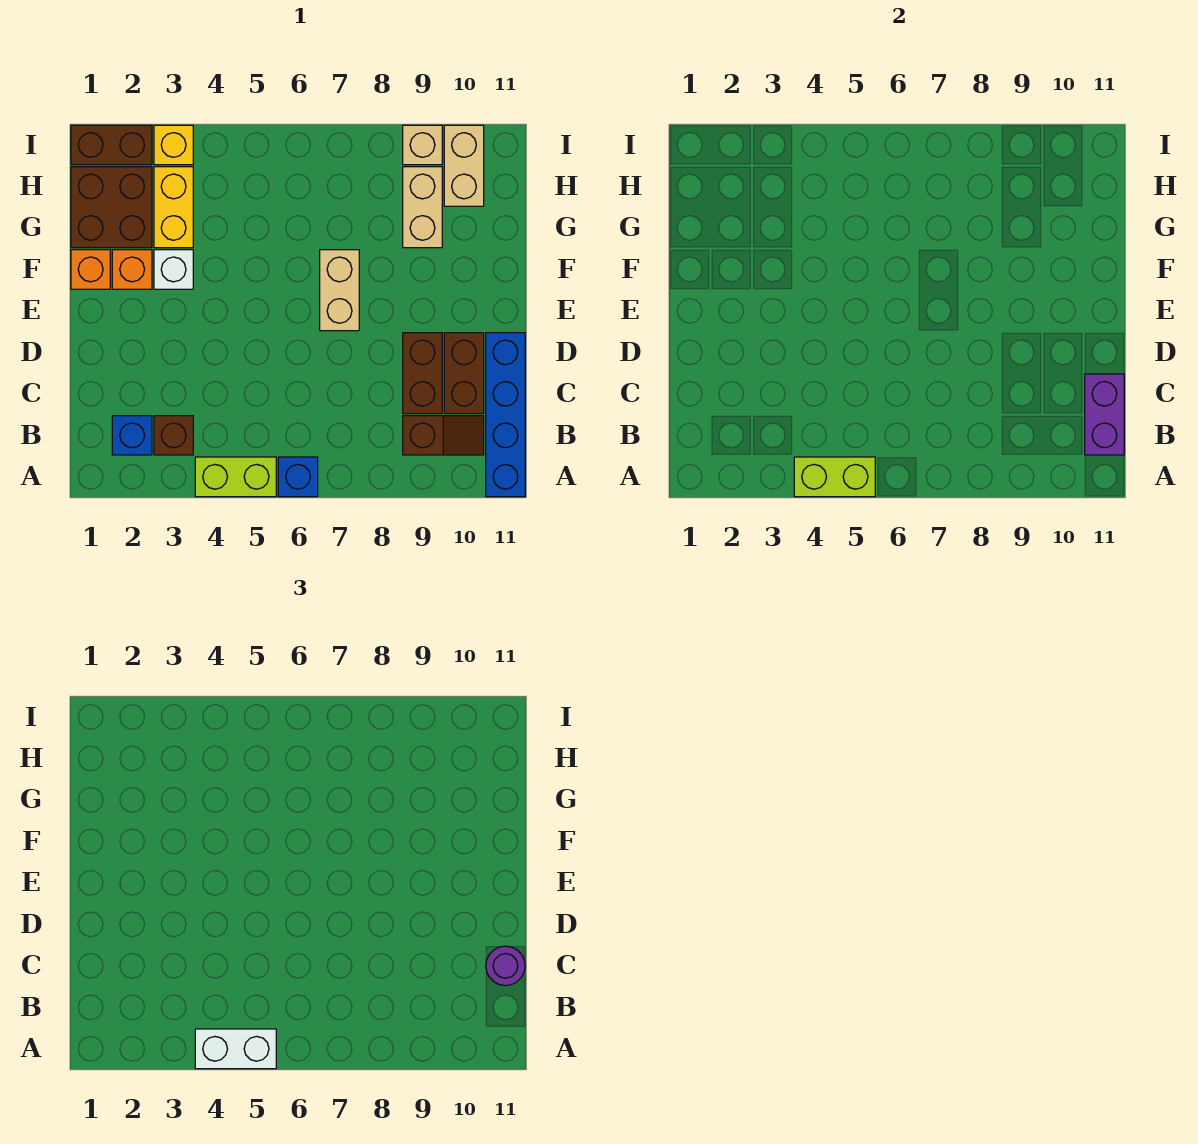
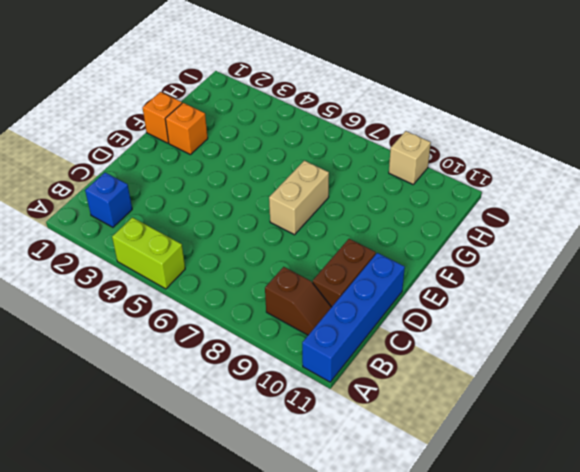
none -> blue 1x1 brick [278,457,318,497]
none -> brown 1x1 brick [154,416,193,455]
none -> brown 1x2 brick [403,333,442,414]

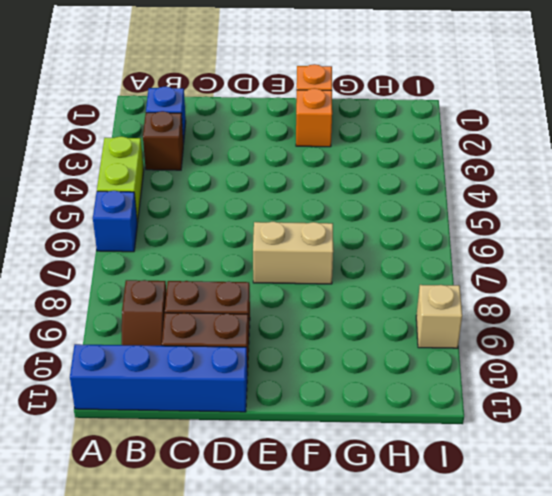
none -> white 1x1 brick [154,250,193,289]
none -> brown 2x2 brick [71,167,152,248]
none -> yellow 1x2 brick [154,167,193,248]

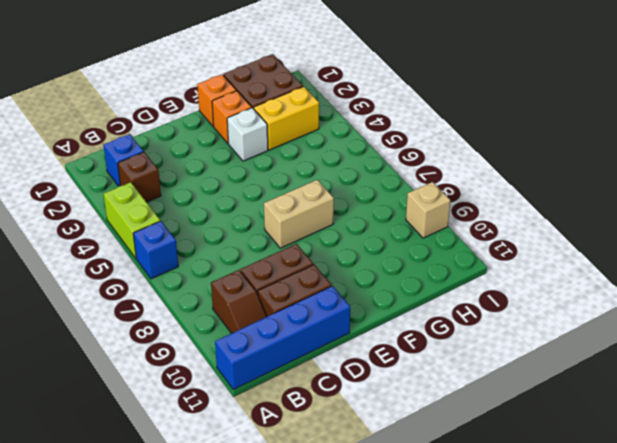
none -> tan 1x2 brick [403,167,442,248]
none -> tan 1x2 brick [444,125,484,206]
none -> brown 1x2 brick [71,125,152,165]

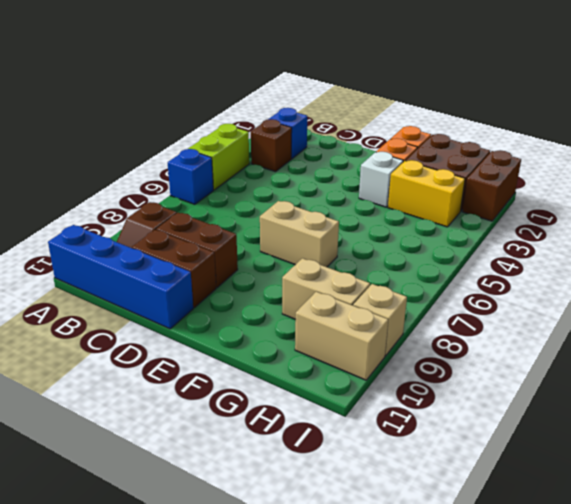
none -> yellow 1x1 brick [154,125,193,165]
none -> lime 1x2 brick [794,457,875,497]
none -> purple 1x2 brick [1085,374,1124,455]

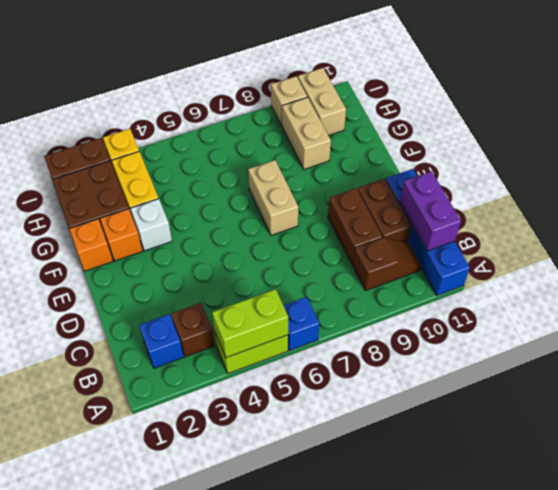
none -> white 1x2 brick [195,1029,276,1069]
none -> purple 1x1 round brick [486,946,525,986]

